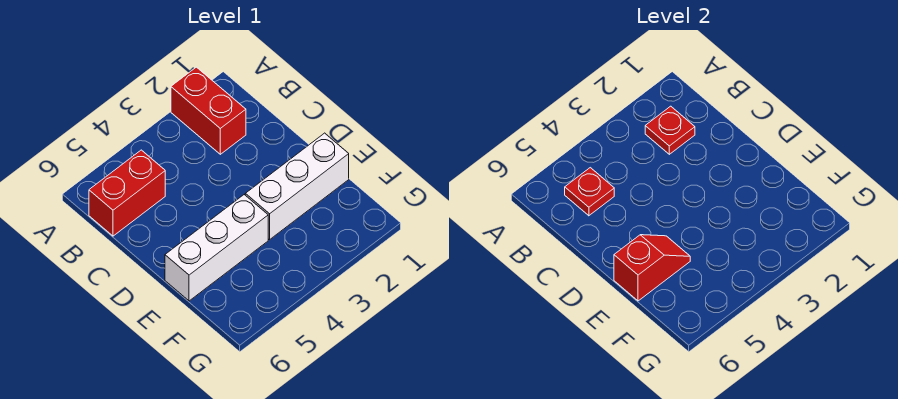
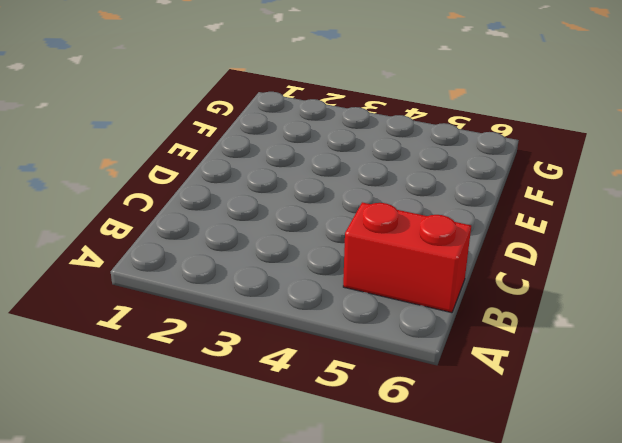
none -> red 1x2 brick [171,67,246,154]
none -> white 1x3 brick [245,133,349,240]

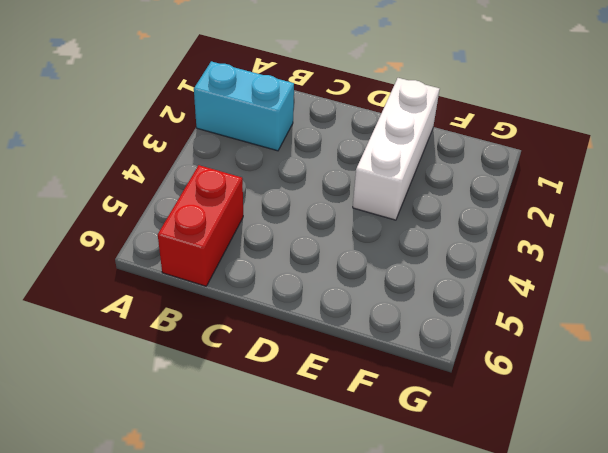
cyan 1x2 brick [194,61,294,151] -> red 1x2 brick [171,67,246,154]
none -> white 1x3 brick [165,195,268,301]
none -> red 1x1 plate [645,106,695,154]

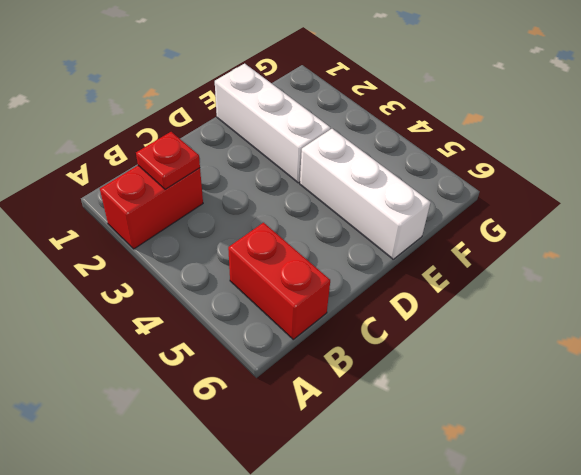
none -> red 1x1 plate [565,168,614,216]
none -> red 1x2 slope [614,235,690,301]

